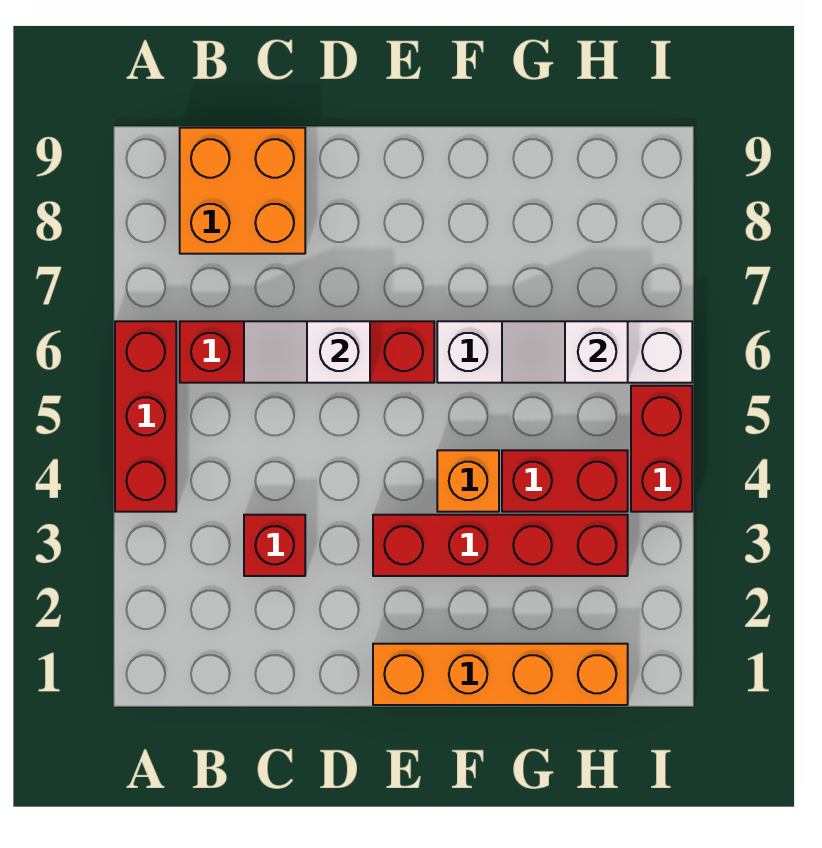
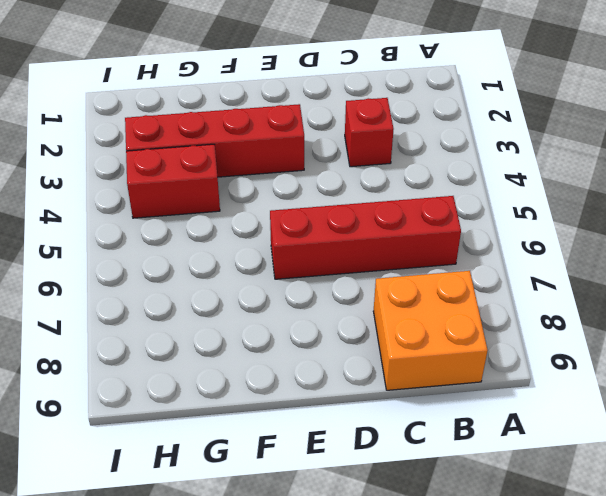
none -> red 1x3 brick [115,321,176,512]
none -> orange 1x4 brick [373,644,628,705]
none -> orange 1x1 brick [437,450,499,512]

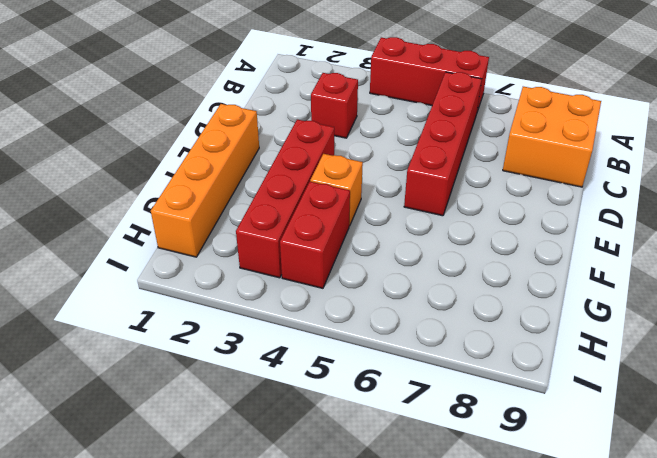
none -> white 1x4 brick [437,321,692,383]
none -> red 1x2 brick [631,386,692,512]
none -> white 1x2 slope [244,321,370,383]

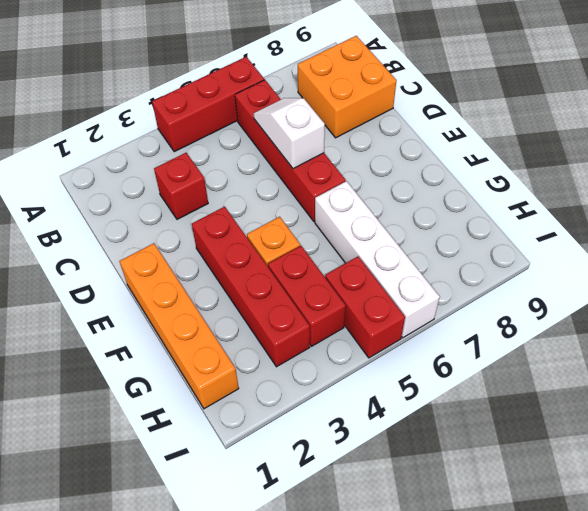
red 1x2 brick [325,257,405,358] -> red 1x2 brick turned to [631,386,692,512]
none -> white 1x2 slope [502,321,628,383]

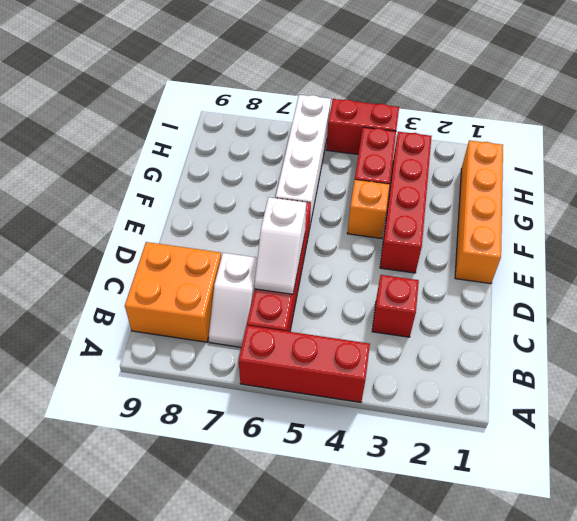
white 1x2 slope [209,253,257,347] -> white 1x2 slope moved to [502,321,628,383]

